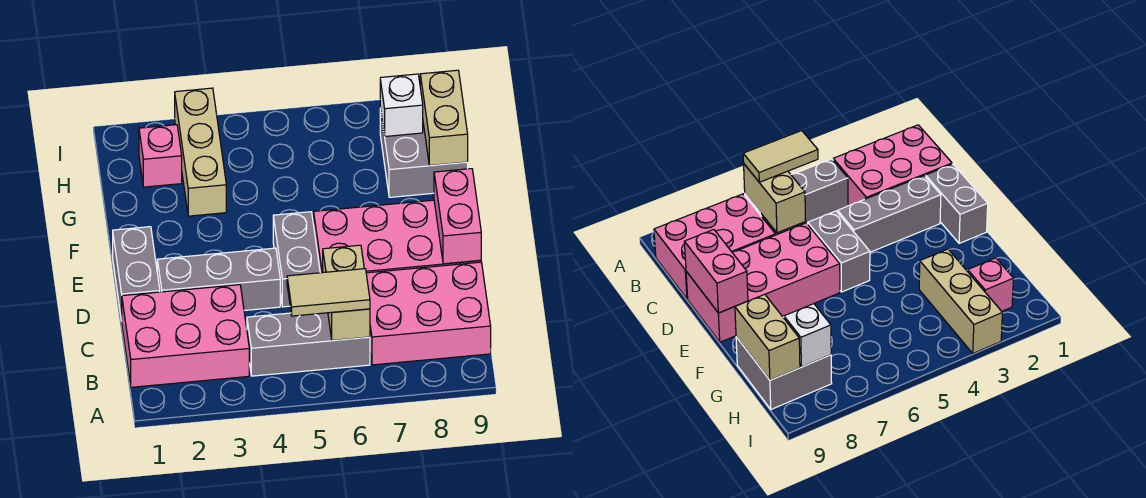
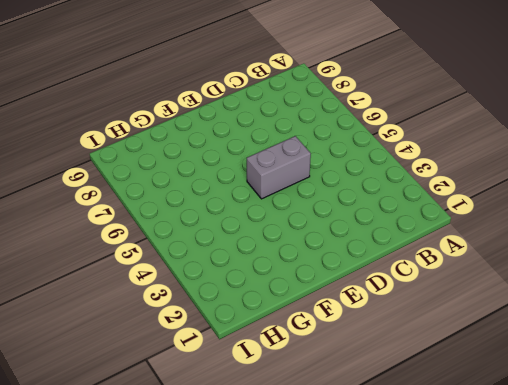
none -> pink 2x3 brick [122,285,249,387]
none -> grey 1x3 brick [247,313,370,376]
none -> pink 2x3 brick [366,262,491,365]

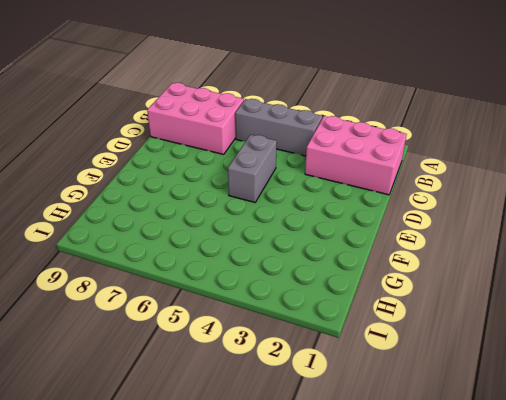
none -> grey 1x2 brick [113,227,160,321]
none -> grey 1x3 brick [157,248,280,310]
none -> pink 2x4 brick [314,200,481,273]

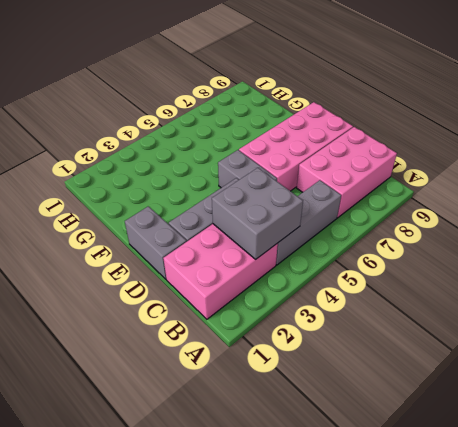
grey 2x2 brick [212,168,303,259] -> grey 2x2 brick moved to [380,108,468,197]
none -> tan 1x3 brick [175,88,226,216]
none -> pink 1x1 brick [139,125,182,187]
none -> tan 1x2 brick [323,245,370,341]

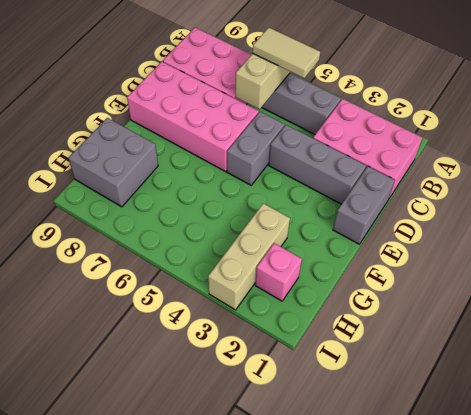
none -> pink 1x2 brick [434,169,481,264]
none -> tan 1x2 brick [420,70,468,166]
none -> white 1x1 brick [380,74,423,137]

